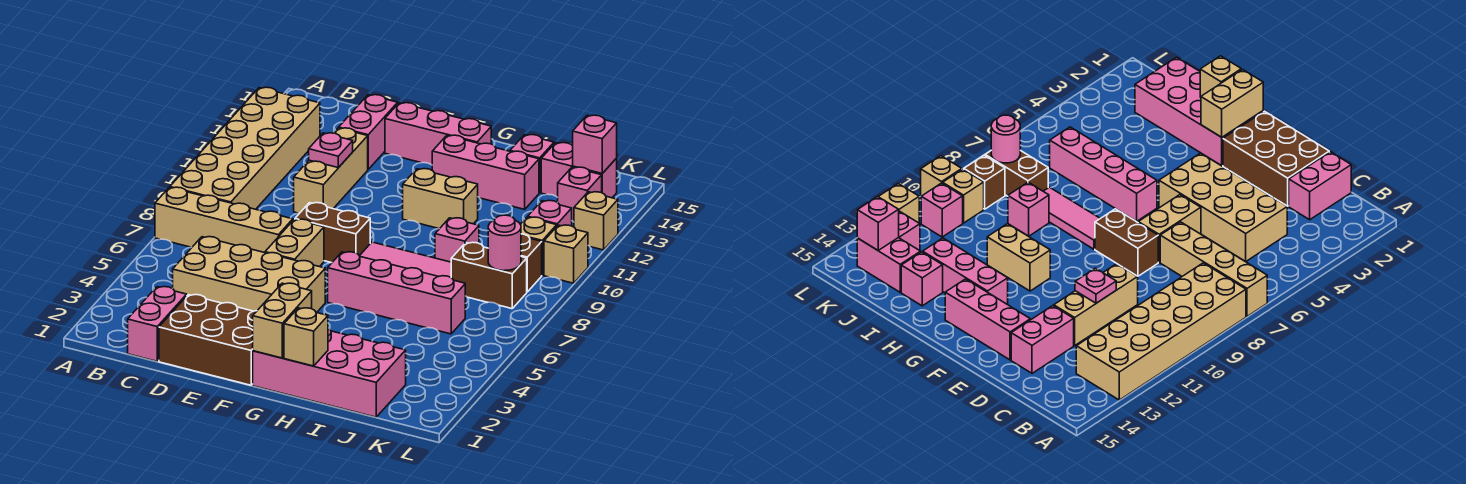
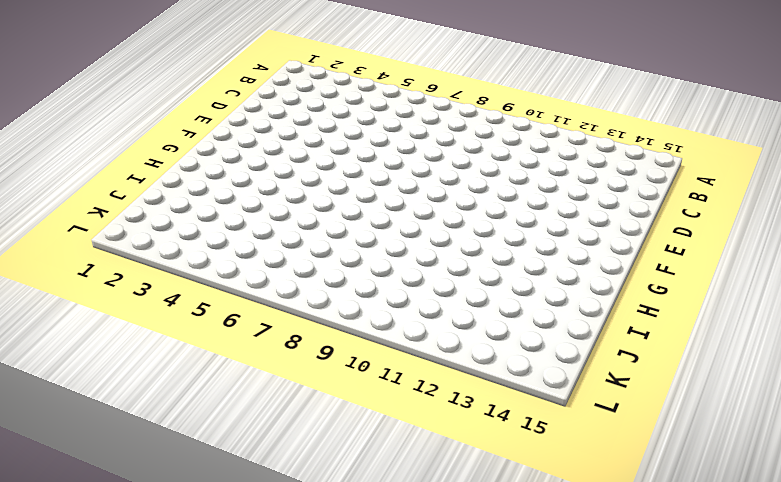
none -> tan 1x4 brick [155,187,293,253]
none -> tan 2x6 brick [170,87,320,209]
none -> pink 1x2 brick [128,287,187,361]
none -> tan 2x4 brick [173,237,325,313]

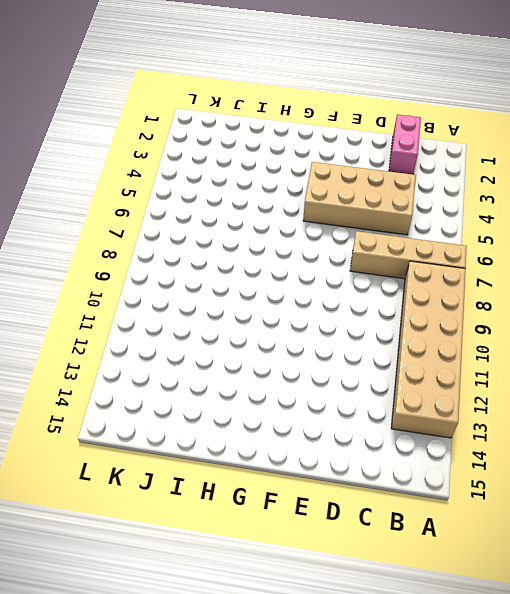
none -> brown 2x3 brick [159,295,257,385]
none -> tan 1x3 brick [294,128,368,213]
none -> pink 1x2 brick [339,95,398,169]
none -> tan 1x2 brick [265,219,324,267]

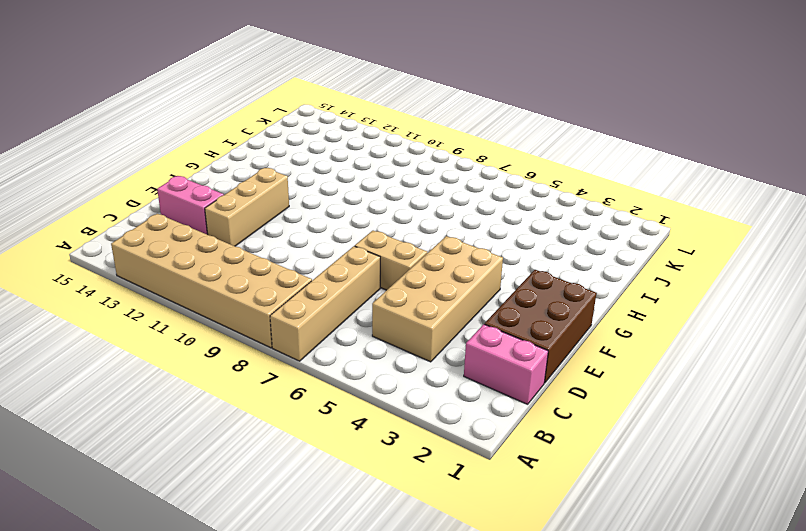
tan 1x3 brick [205,168,289,246] -> tan 1x3 brick turned to [294,128,368,213]
none -> brown 1x2 brick [295,203,370,263]
none -> pink 1x3 brick [385,103,491,165]
none -> pink 2x4 brick [253,328,406,417]
none -> pink 1x4 brick [328,252,465,334]

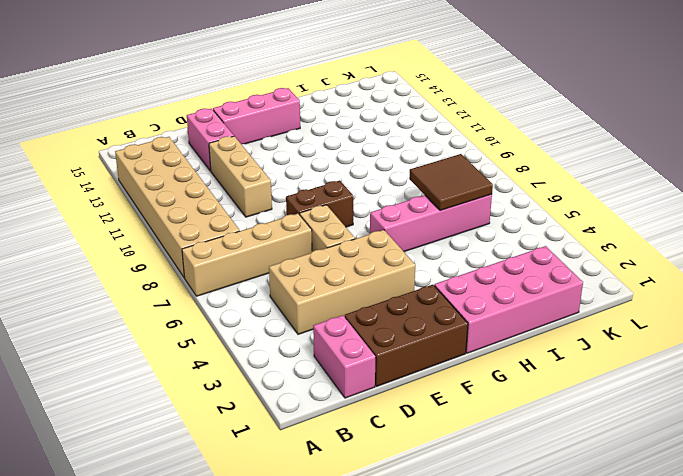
brown 2x2 tile [409,154,493,211] -> none
none -> pink 1x3 tile [360,242,451,277]
none -> tan 1x2 brick [403,169,478,229]
none -> pink 1x3 brick [432,135,539,209]
none -> pink 1x1 brick [435,218,479,262]

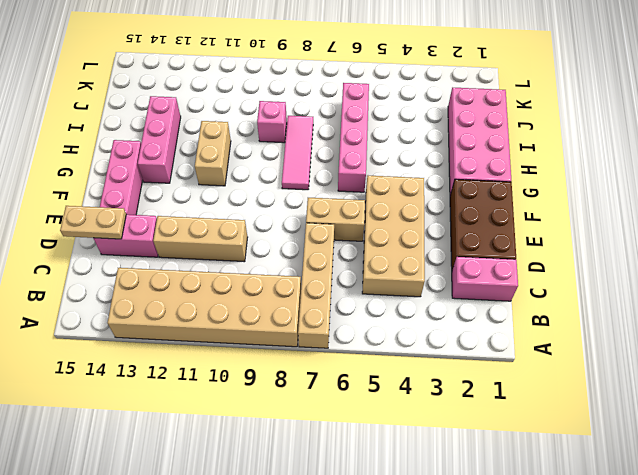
tan 1x2 plate [60,206,126,239] -> none
none -> brown 1x2 brick [295,203,370,263]
none -> pink 1x1 brick [510,135,554,193]
none -> brown 1x2 brick [451,242,527,309]
none -> pink 1x2 brick [541,143,617,198]

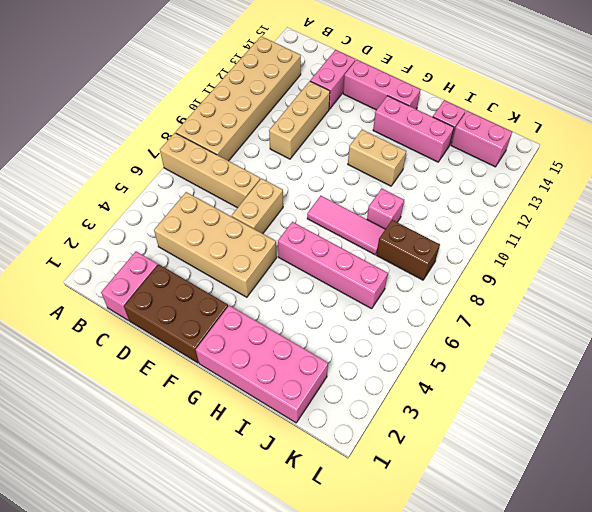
none -> brown 1x2 brick [295,203,370,263]
none -> brown 1x1 brick [521,234,542,292]
none -> tan 1x1 brick [520,217,557,275]
none -> pink 1x1 brick [528,201,572,226]

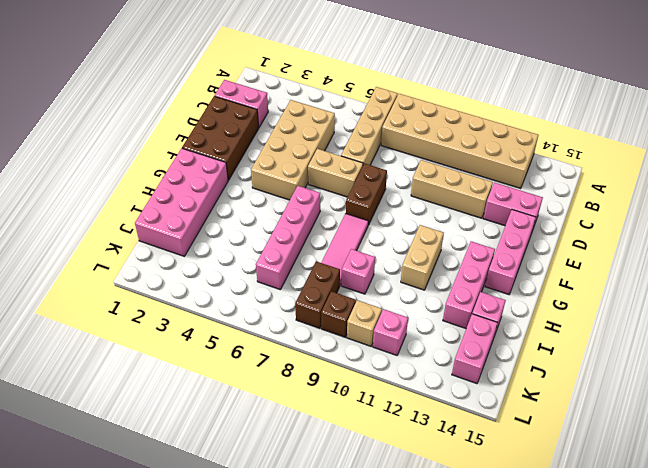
none -> pink 1x1 brick [557,167,602,222]
none -> tan 1x1 brick [544,225,588,283]
none -> tan 1x1 brick [574,192,618,250]
none -> pink 1x1 plate [309,133,353,168]

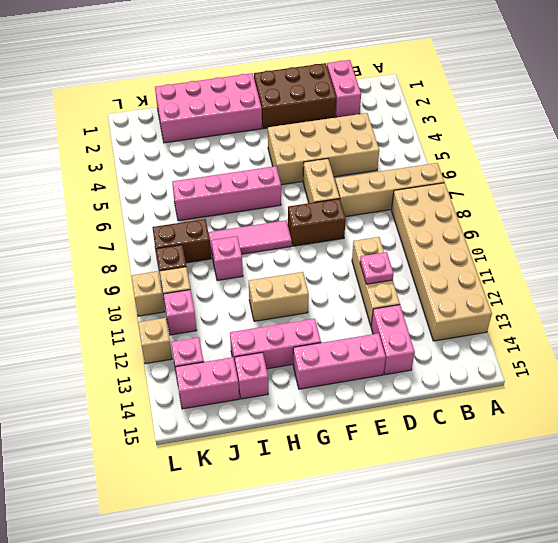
none -> tan 1x2 brick [253,283,312,358]
none -> tan 1x1 brick [284,308,328,366]
none -> pink 1x1 round brick [488,215,521,271]
none -> pink 1x1 brick [573,115,617,173]

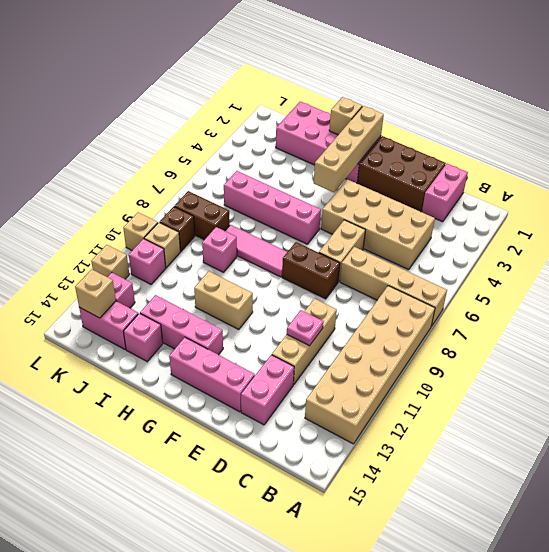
tan 1x4 brick [314,106,384,192] -> tan 1x2 brick [253,283,312,358]
tan 1x1 brick [75,269,116,318] -> pink 1x1 brick [573,115,617,173]
none -> pink 1x1 round brick [488,215,521,271]

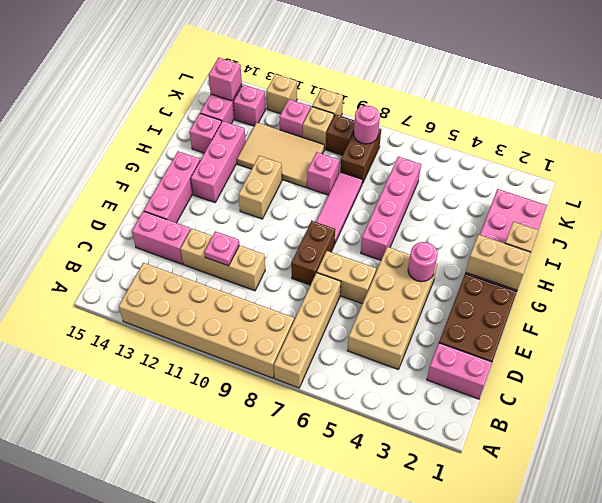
pink 1x1 round brick [408,242,438,282] -> none
tan 2x3 tile [237,123,324,187] -> none

